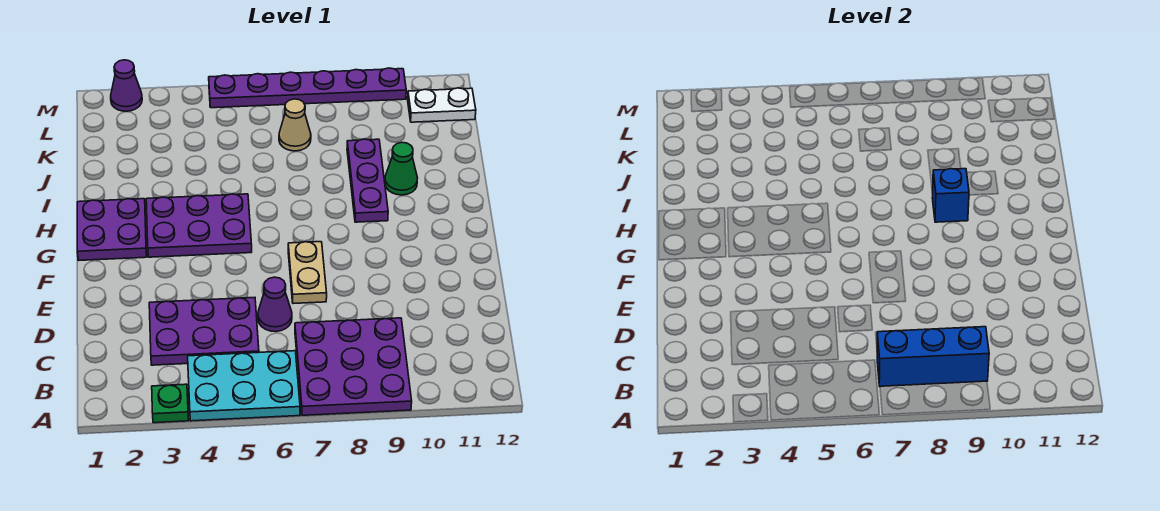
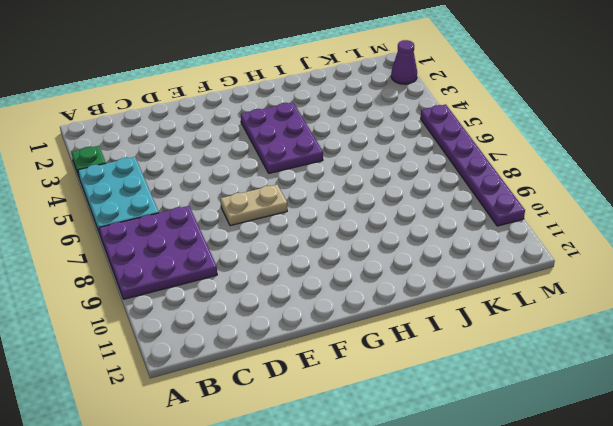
none -> purple 2x3 plate [149,298,259,365]
none -> purple 1x1 cone [258,277,292,332]
none -> purple 2x2 plate [77,199,147,260]

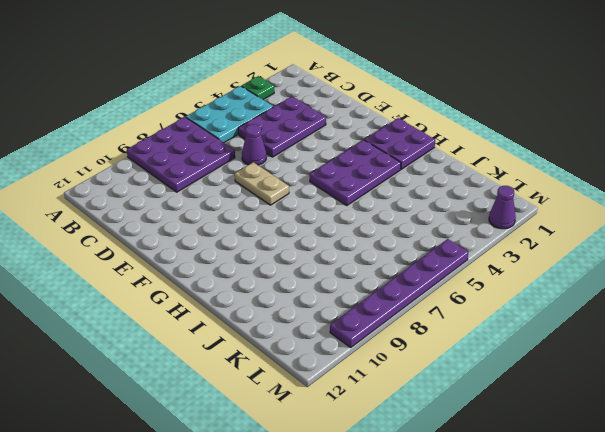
none -> purple 1x3 plate [347,139,388,222]
none -> green 1x1 cone [385,143,417,195]
none -> tan 1x1 cone [279,99,311,151]

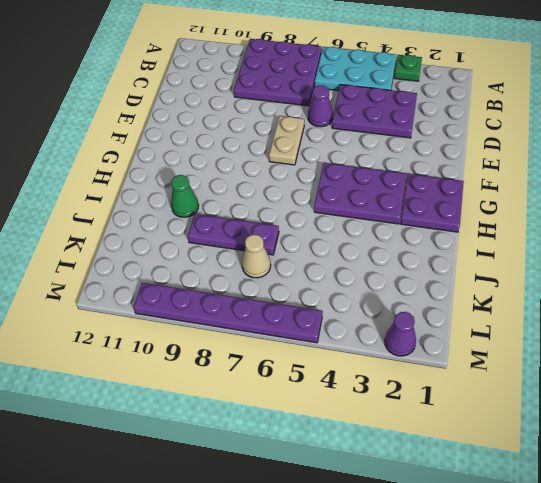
purple 1x3 plate [188,214,279,255] -> purple 1x3 plate turned to [347,139,388,222]
none -> white 1x2 plate [408,88,476,122]
none -> blue 1x3 brick [877,327,989,386]
none -> blue 1x1 brick [932,169,969,222]

